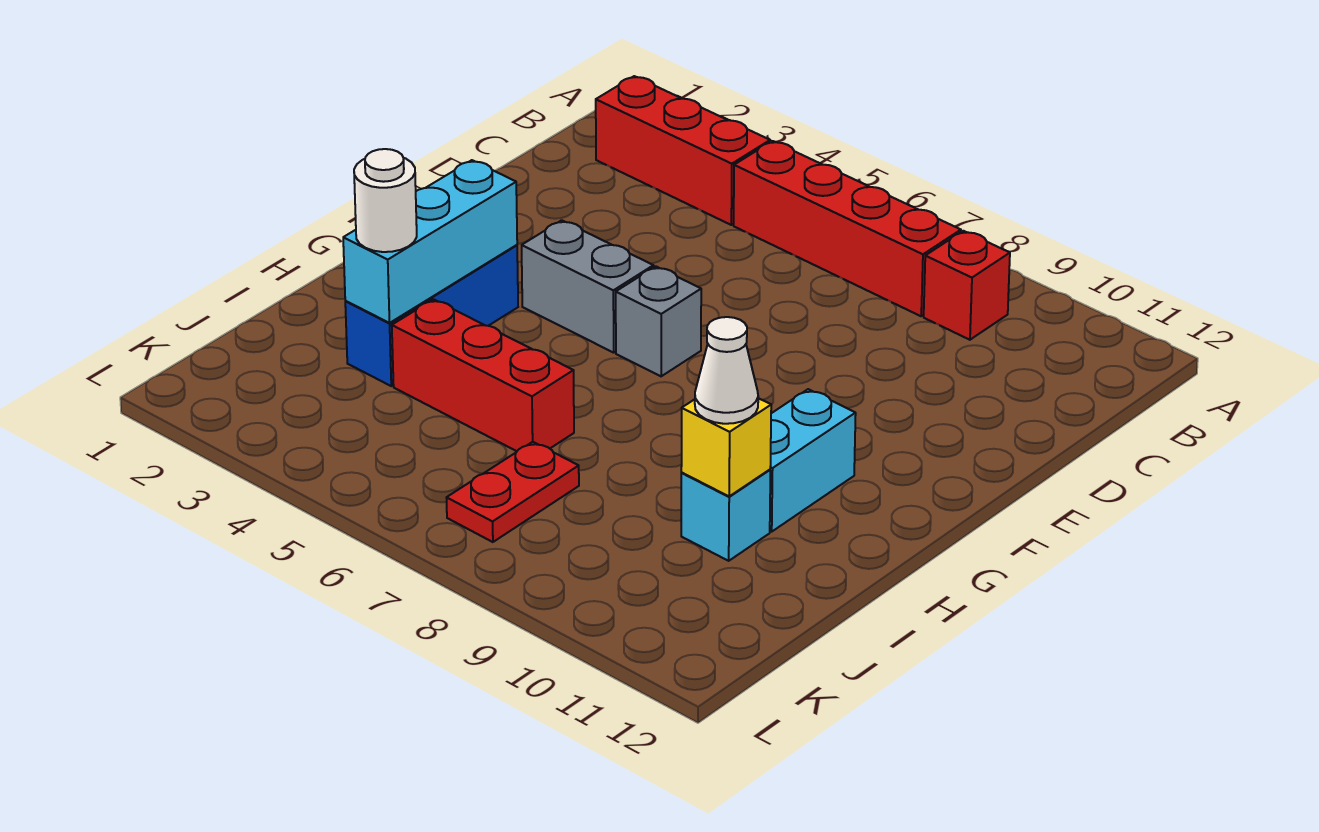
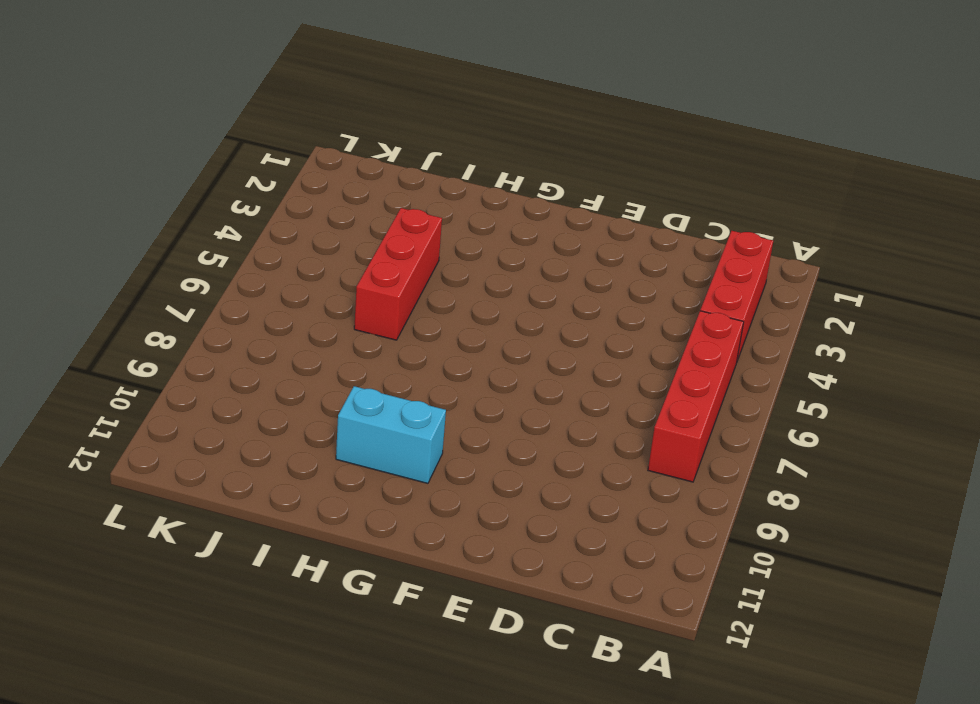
none -> red 1x1 brick [924,231,1010,340]
none -> grey 1x2 brick [522,220,654,353]
none -> grey 1x1 brick [616,266,701,376]

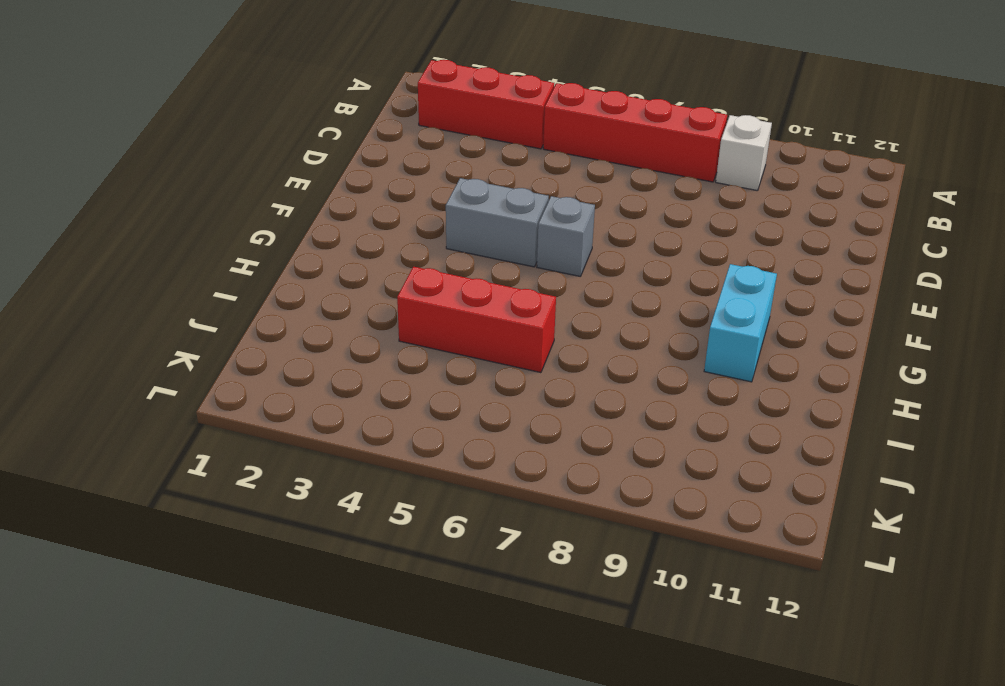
white 1x1 brick [716,115,772,191] -> red 1x1 brick [924,231,1010,340]
none -> blue 1x3 brick [345,245,518,386]
none -> cyan 1x1 brick [681,470,770,561]
none -> red 1x2 plate [447,442,579,542]

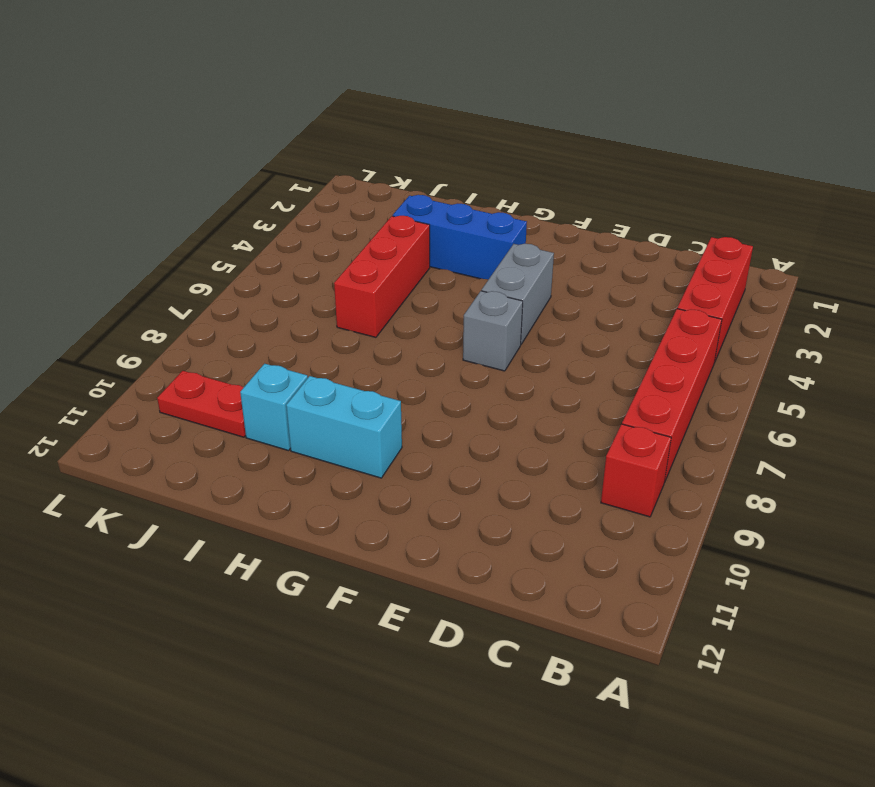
red 1x2 plate [157,371,246,437] -> red 1x2 plate moved to [447,442,579,542]
none -> cyan 1x3 brick [343,160,517,323]
none -> yellow 1x1 brick [681,398,771,496]
none -> white 1x1 round brick [354,149,417,252]

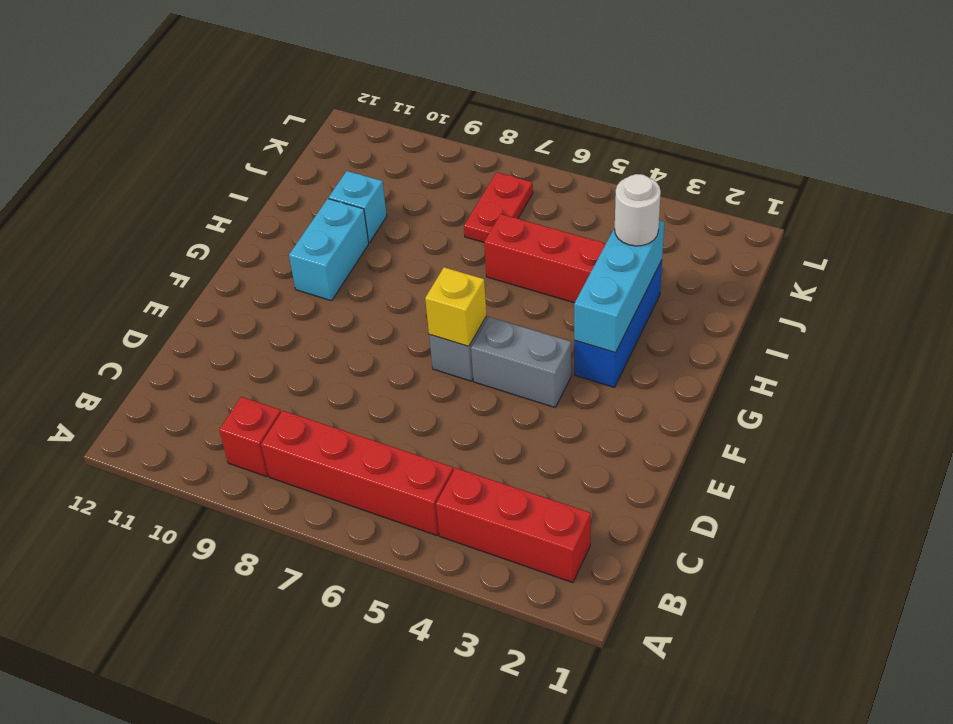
yellow 1x1 brick [425,267,487,346] -> yellow 1x1 brick moved to [681,398,771,496]
none -> white 1x1 cone [695,317,758,424]

